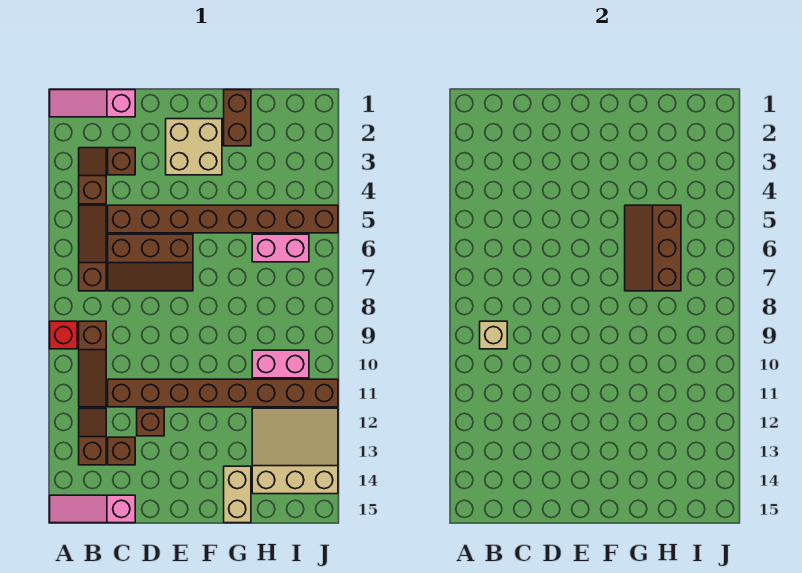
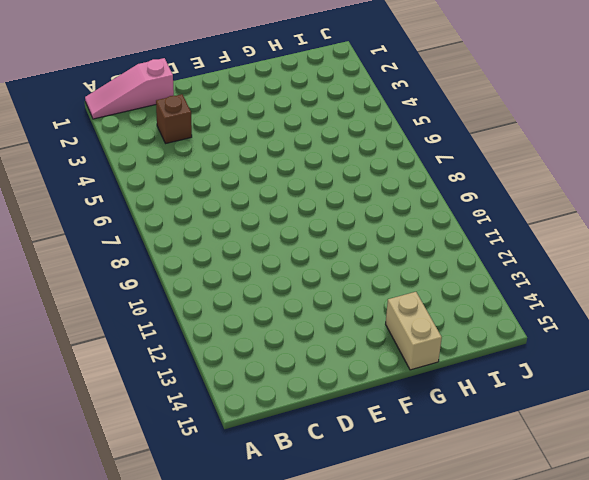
none -> red 1x1 brick [50,321,77,349]
none -> pink 1x3 slope [50,495,135,523]
none -> brown 1x2 slope [79,148,106,204]

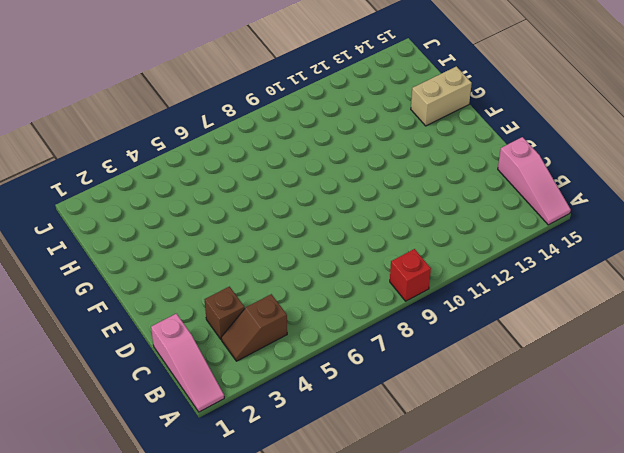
none -> brown 1x3 slope [79,205,106,291]
none -> brown 1x3 slope [79,321,106,407]
none -> brown 1x2 slope [79,408,106,465]

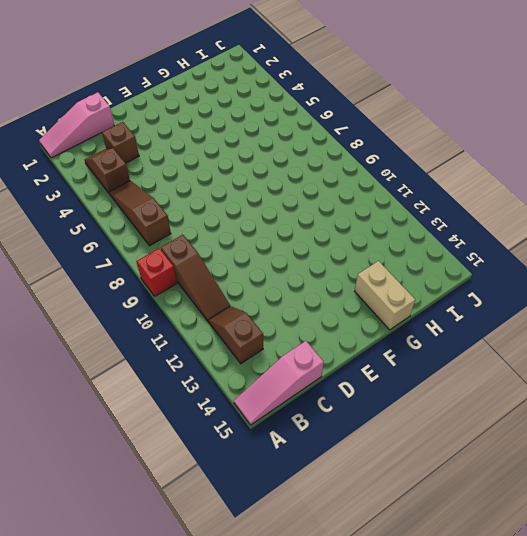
none -> brown 1x8 brick [108,205,338,233]
none -> brown 2x3 slope [108,234,193,291]
none -> brown 1x8 brick [108,379,338,407]

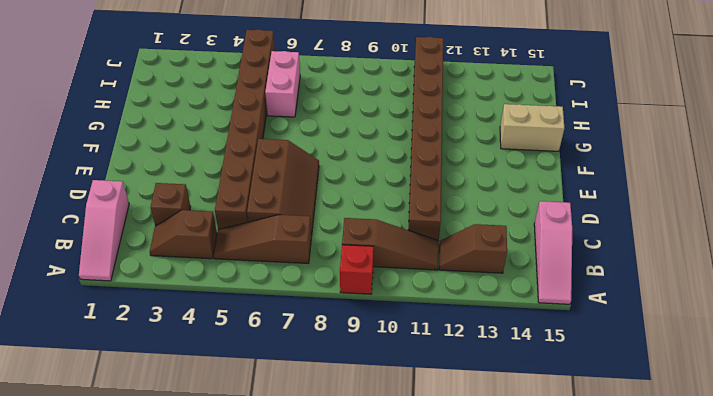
none -> brown 1x1 brick [108,437,135,465]
none -> brown 1x1 brick [137,408,164,436]
none -> tan 2x2 brick [166,119,222,175]

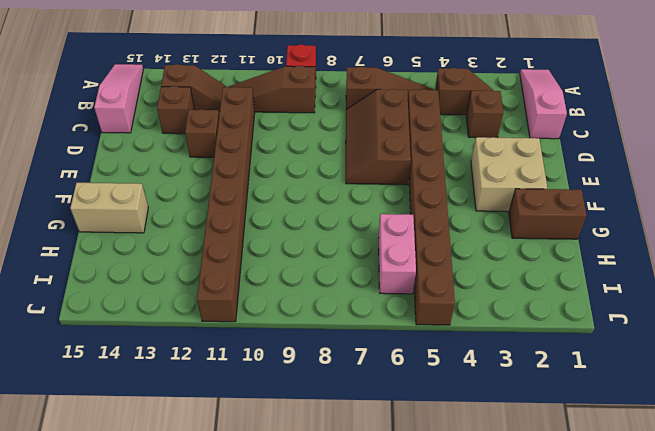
none -> pink 1x2 brick [252,350,309,378]
none -> tan 3x3 slope [252,408,338,494]
none -> tan 1x1 brick [480,321,507,349]

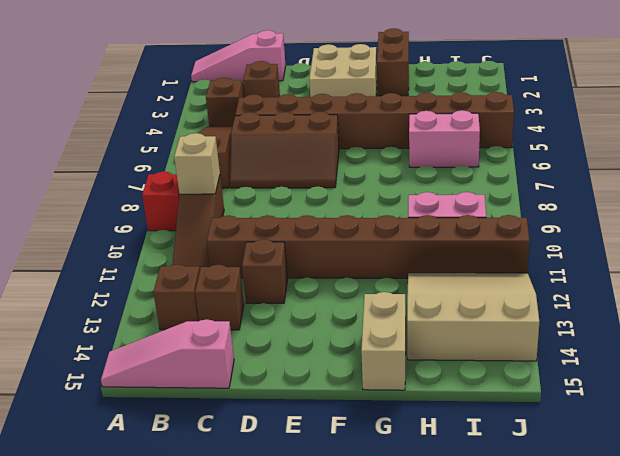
none -> brown 2x3 slope [625,205,681,291]

